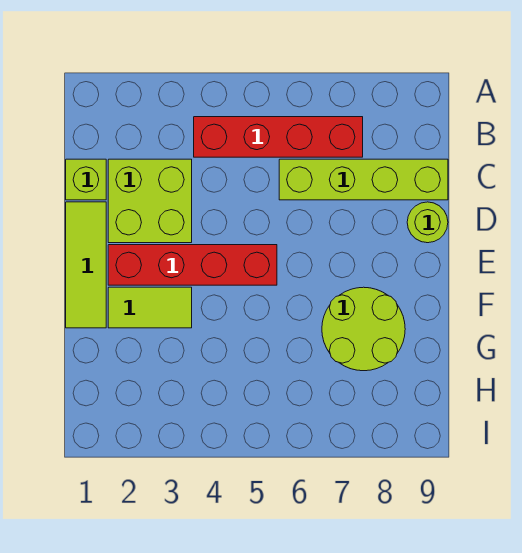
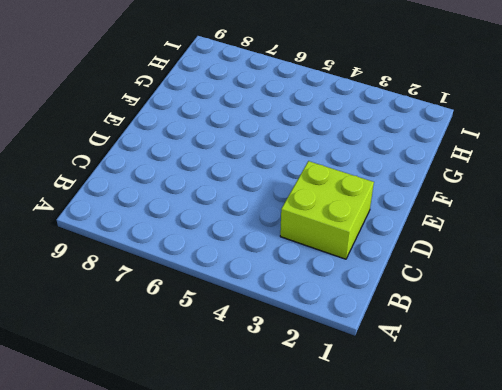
none -> red 1x4 brick [194,117,363,157]
none -> lime 1x1 brick [66,159,106,200]

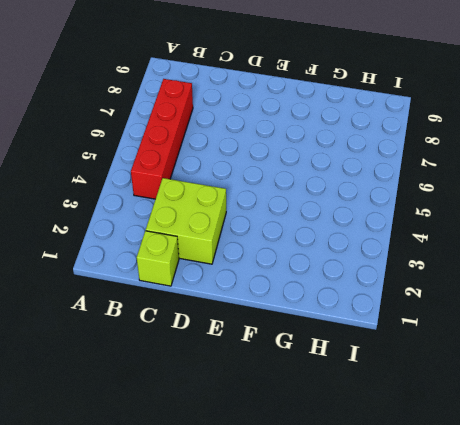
none -> lime 1x4 brick [279,159,448,200]
none -> lime 1x3 tile [66,202,106,328]

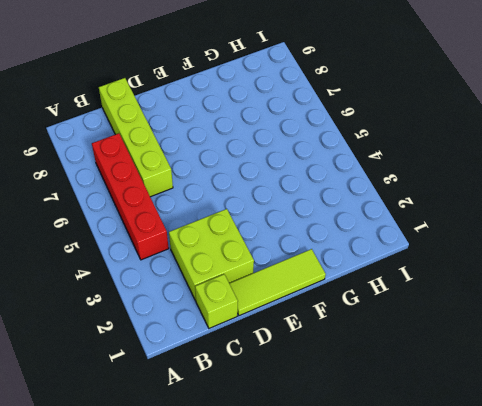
none -> lime 1x1 round brick [407,202,448,243]
none -> red 1x4 brick [108,245,277,285]

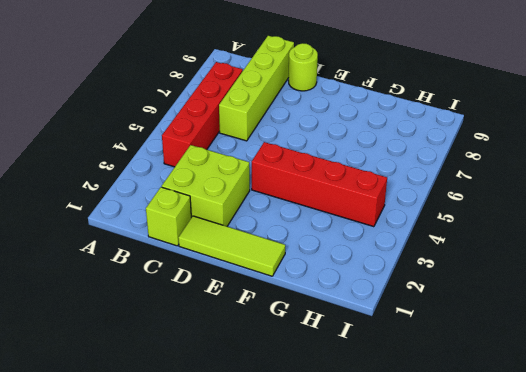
red 1x4 brick [252,142,387,227] -> red 1x4 brick turned to [108,245,277,285]
none -> lime 1x2 tile [108,287,192,328]
none -> lime 2x2 round brick [322,287,405,371]

